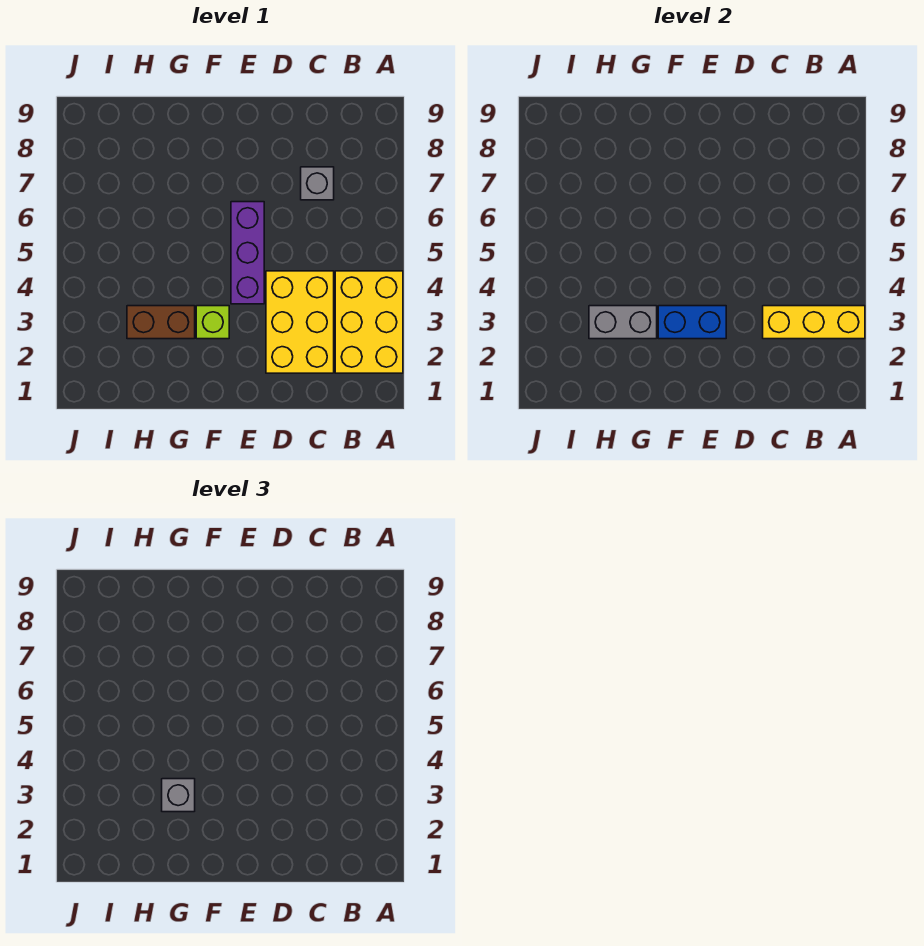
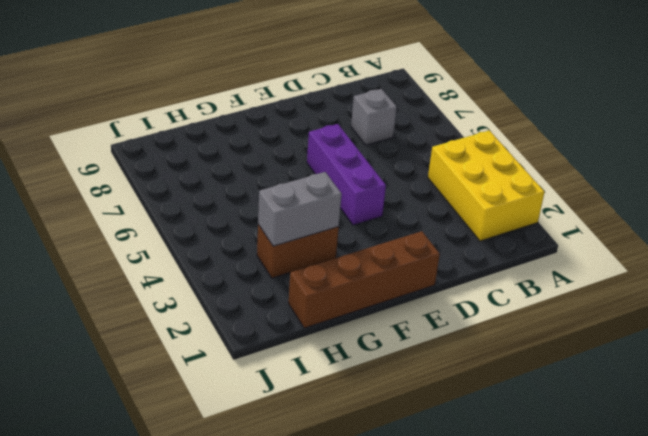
brown 1x4 brick [289,231,440,328] -> none
none -> yellow 2x3 brick [266,271,334,373]
none -> lime 1x1 brick [196,306,229,339]

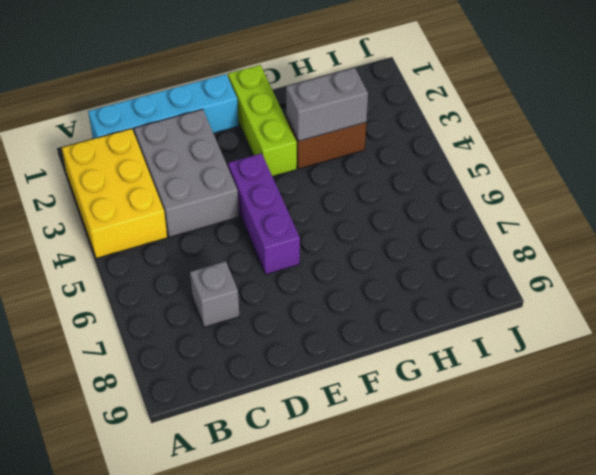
cyan 1x4 brick [88,74,239,139] -> none
grey 2x3 brick [134,109,239,237] -> yellow 2x3 brick [266,271,334,373]
lime 1x3 brick [228,65,297,177] -> lime 1x1 brick [196,306,229,339]
none -> yellow 1x3 brick [763,306,865,339]
none -> blue 1x2 brick [658,306,726,339]

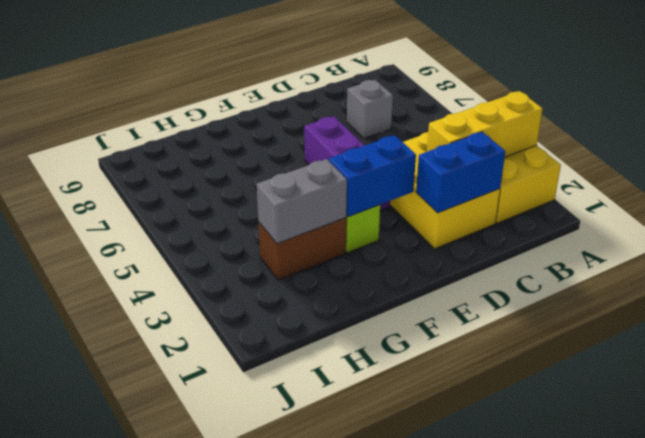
blue 1x2 brick [416,132,505,213] -> none
none -> grey 1x1 brick [162,779,195,812]

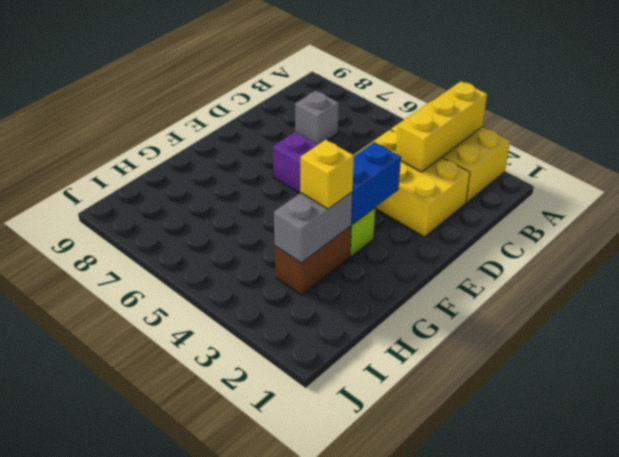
yellow 1x1 brick [301,140,354,209] -> grey 1x1 brick [162,779,195,812]

